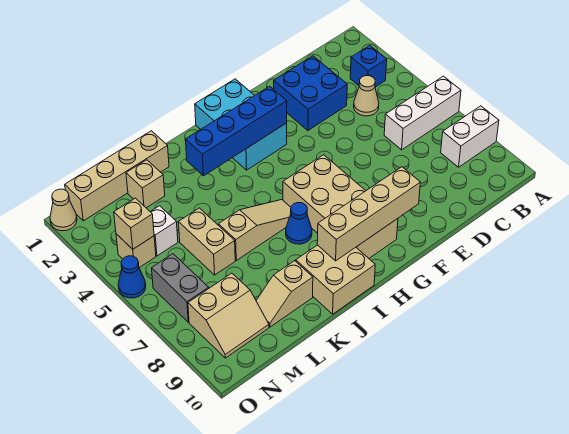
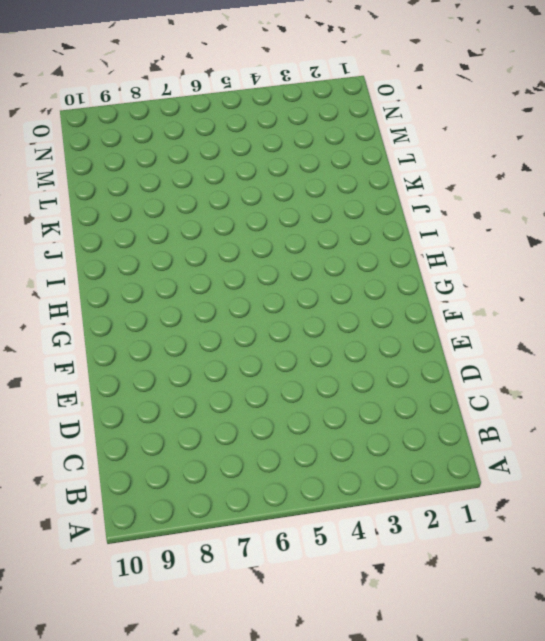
none -> white 1x3 brick [384,76,461,150]
none -> white 1x2 brick [441,106,499,167]
none -> blue 1x1 brick [350,45,387,87]

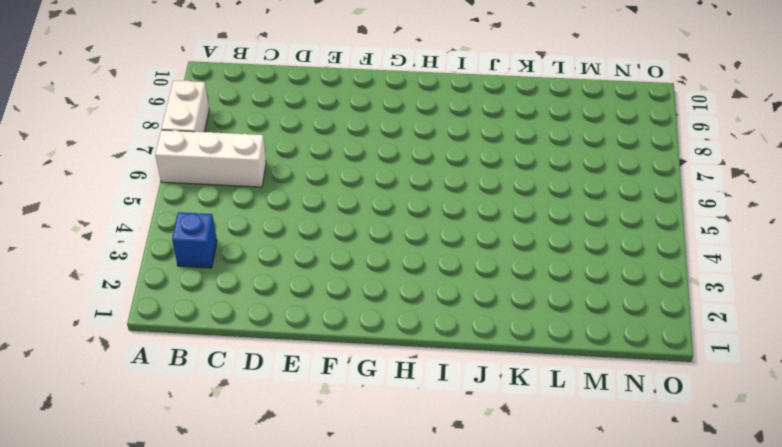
white 1x2 brick [162,80,209,132] -> white 1x2 brick turned to [441,106,499,167]
none -> tan 1x1 cone [354,76,379,116]
none -> blue 2x2 brick [274,56,347,130]
none -> cyan 2x3 brick [195,79,287,170]

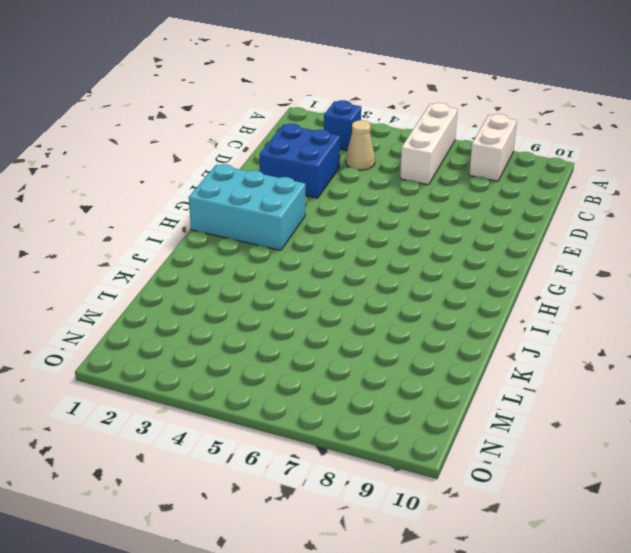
none -> tan 2x4 brick [283,155,398,258]
none -> tan 1x3 slope [218,200,291,260]
none -> blue 1x1 cone [286,203,312,244]

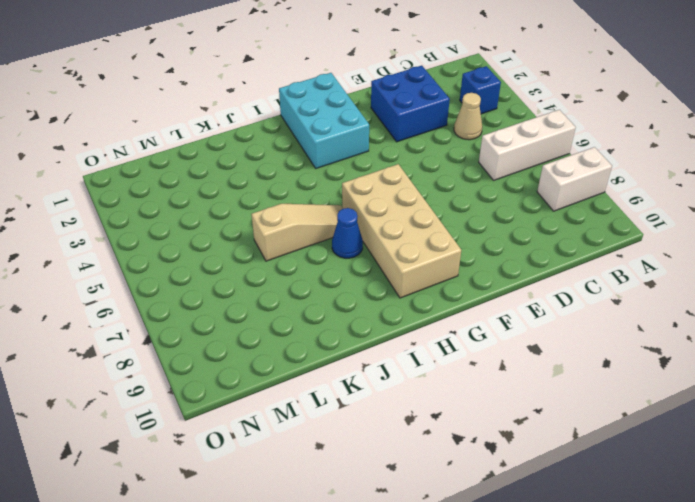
none -> tan 2x2 brick [296,245,375,314]
none -> tan 1x4 brick [65,131,169,221]
none -> tan 1x2 slope [256,261,313,327]

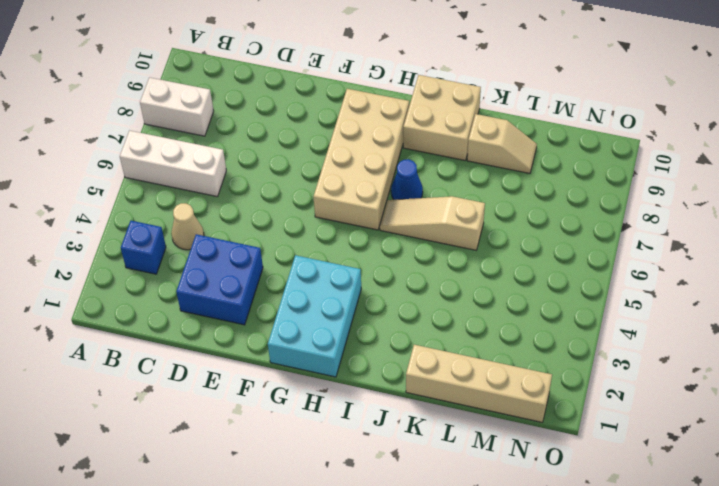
none -> tan 1x1 brick [126,160,165,208]
none -> tan 1x2 brick [178,208,235,275]
none -> white 1x1 brick [151,206,178,256]

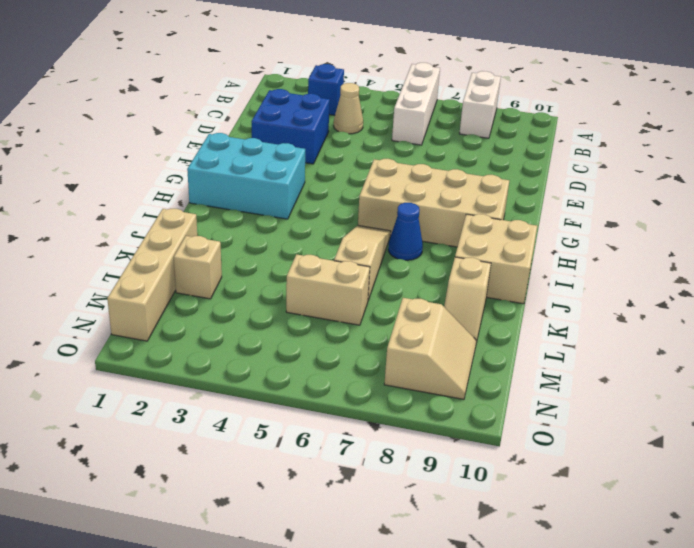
none -> white 1x1 brick [151,206,178,256]
none -> tan 1x1 brick [116,234,156,268]
none -> grey 1x2 brick [152,254,209,322]

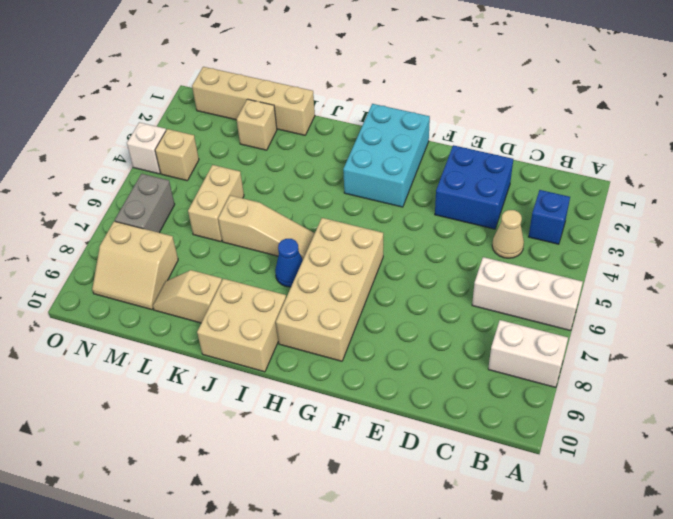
white 1x1 brick [127,122,166,174] -> white 1x1 brick moved to [151,206,178,256]
none -> tan 1x1 cone [50,189,77,231]
none -> blue 1x1 cone [118,256,146,298]
none -> tan 1x4 brick [317,167,420,261]

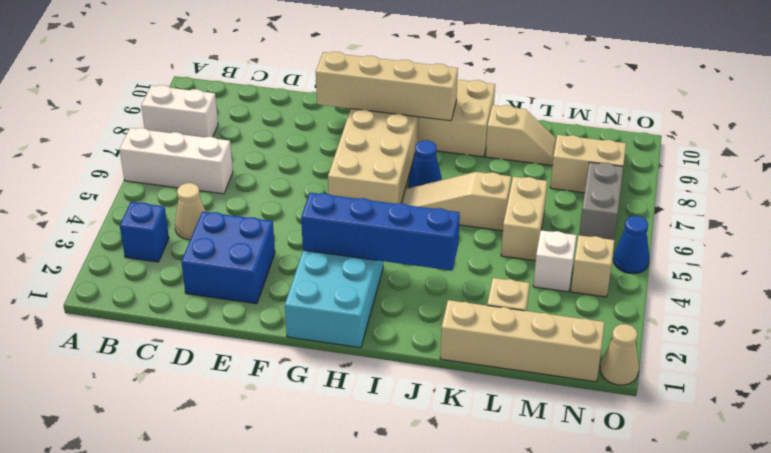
none -> tan 1x1 brick [114,198,154,249]

